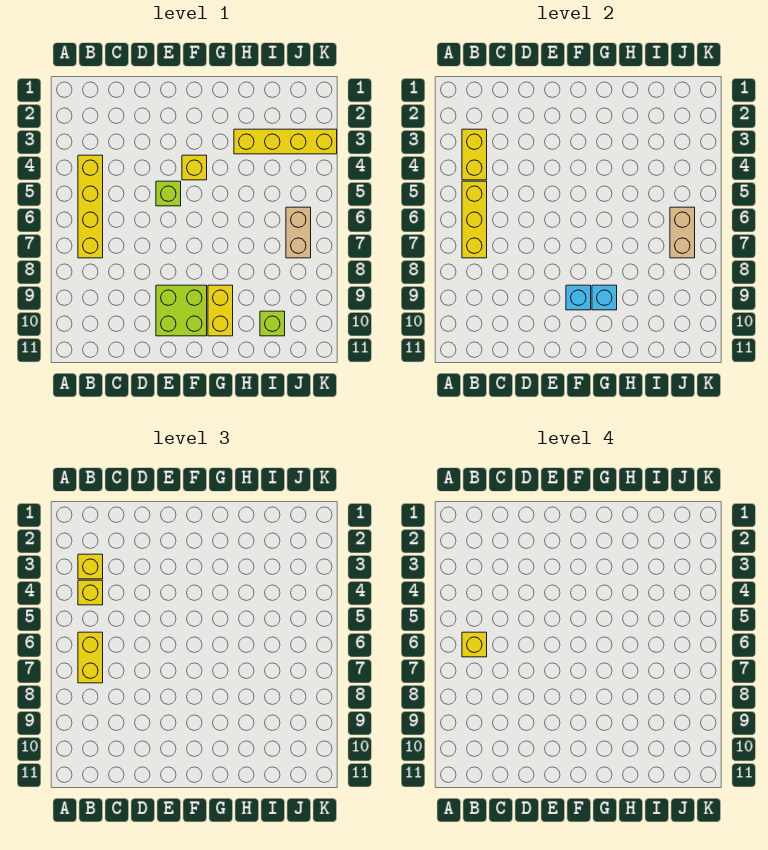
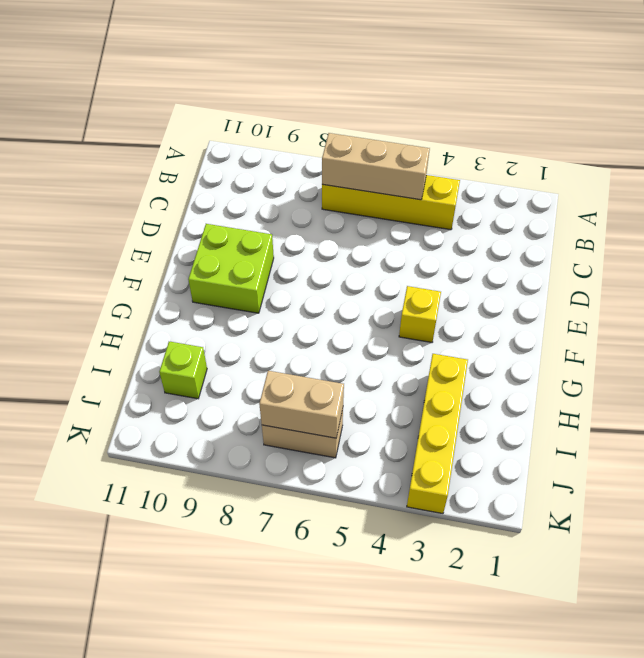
tan 1x3 brick [322,133,430,200] -> yellow 1x3 brick [462,181,487,258]
none -> lime 1x1 brick [156,181,181,206]
none -> yellow 1x2 brick [208,285,233,336]
none -> yellow 1x2 brick [462,129,487,180]

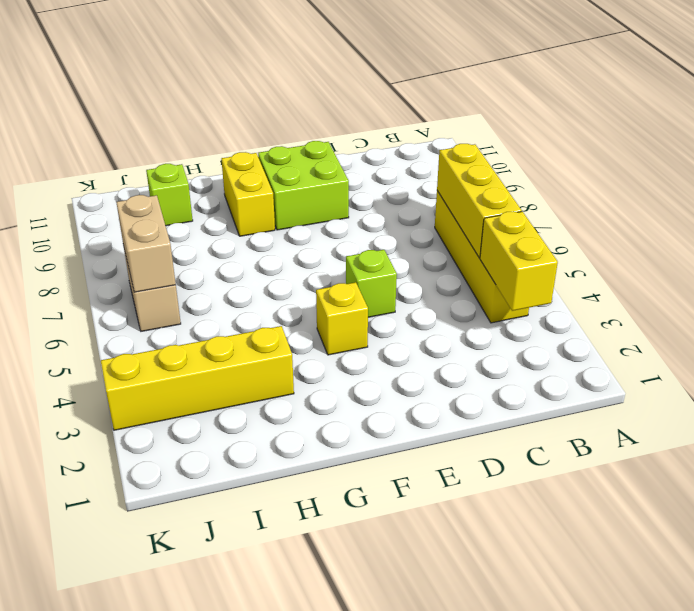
none -> cyan 1x1 brick [566,285,591,310]
none -> cyan 1x1 brick [592,285,617,310]
none -> yellow 1x1 brick [78,554,103,579]

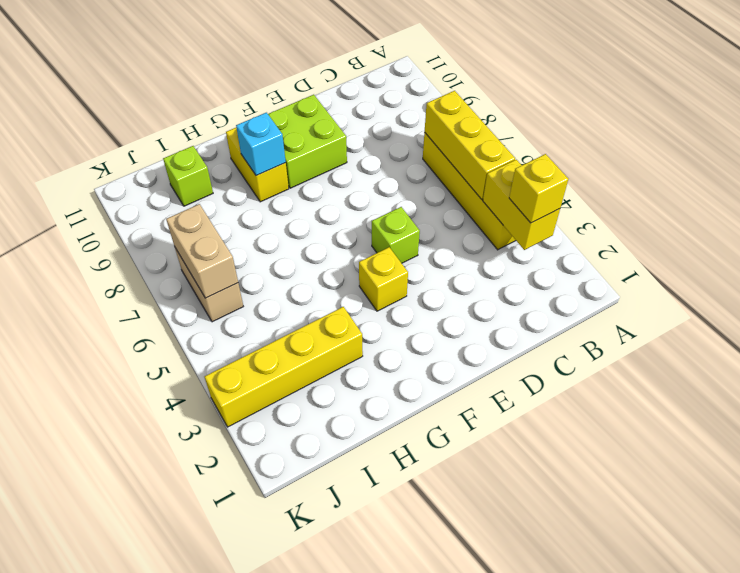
none -> cyan 1x1 brick [566,285,591,310]
none -> yellow 1x1 brick [78,580,103,605]
none -> yellow 1x2 brick [78,632,103,683]

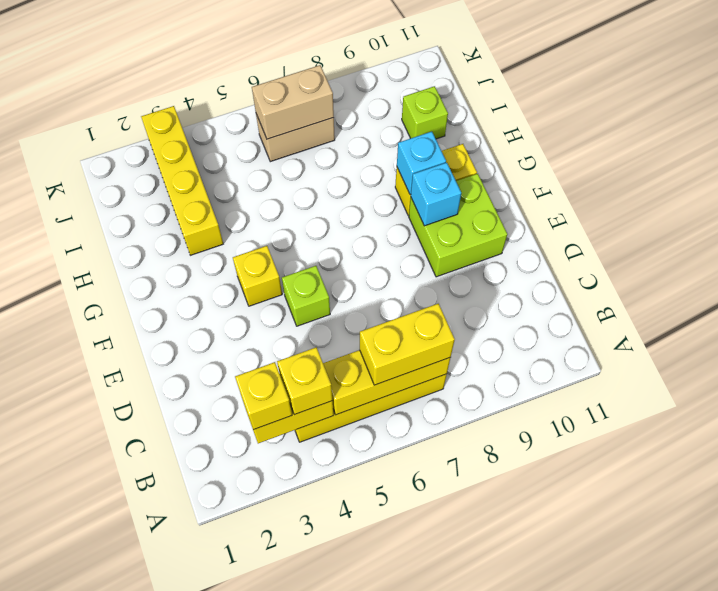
none -> yellow 1x1 brick [462,632,487,657]

